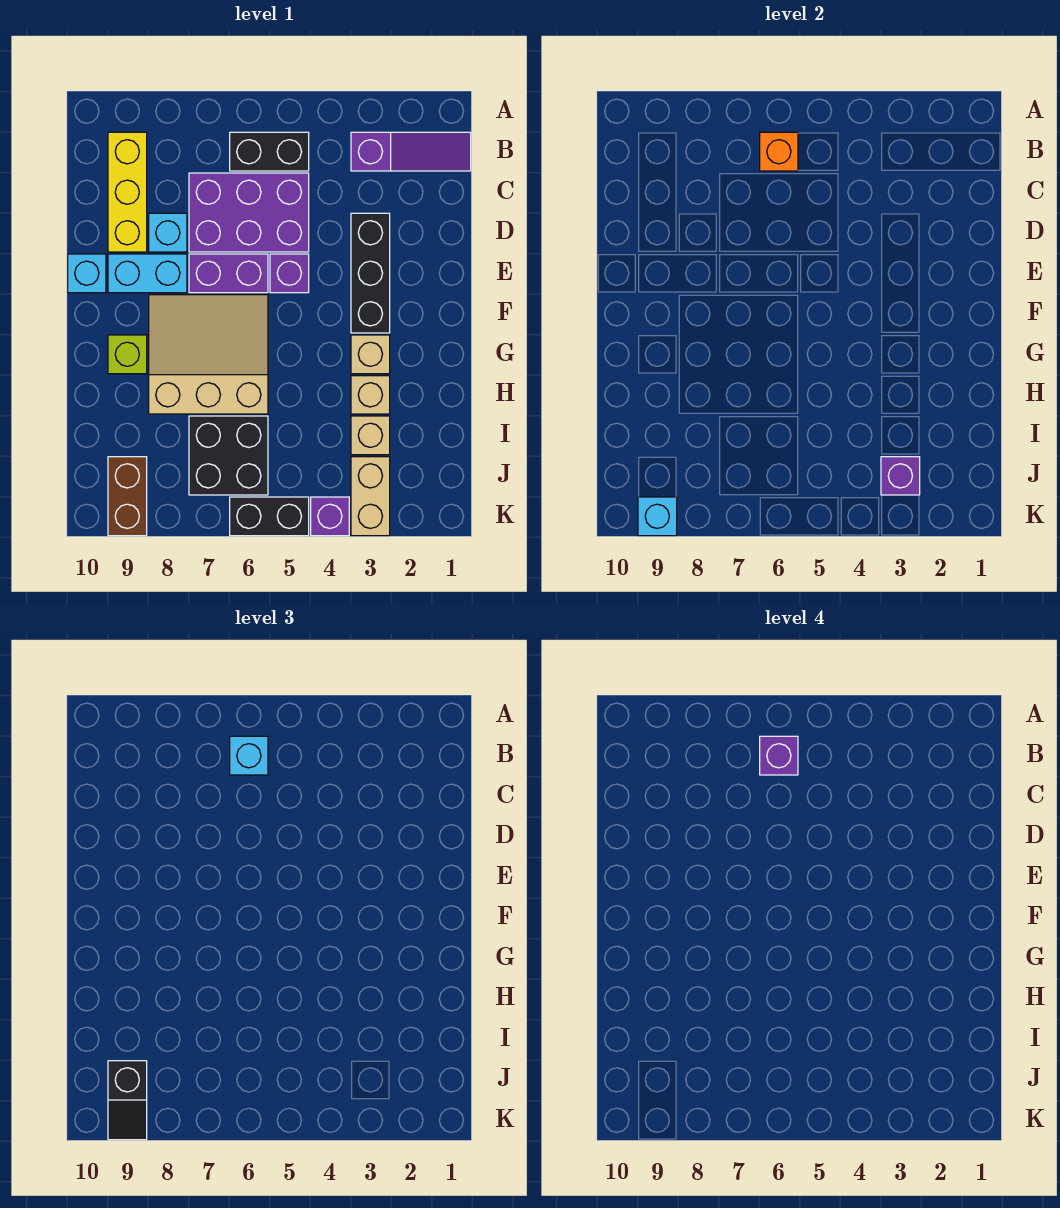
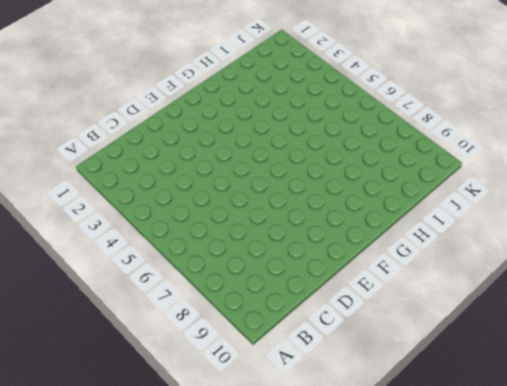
none -> purple 1x3 slope [351,132,471,171]
none -> black 1x2 brick [230,132,309,171]
none -> yellow 1x3 brick [108,132,147,252]

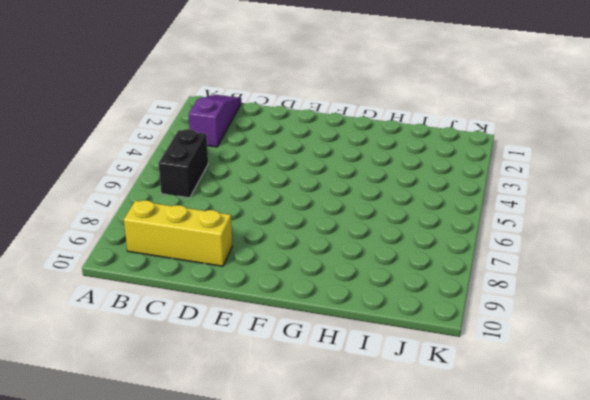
none -> purple 2x3 brick [189,173,309,252]
none -> black 1x3 brick [351,213,390,333]
none -> cyan 1x1 brick [149,213,187,252]

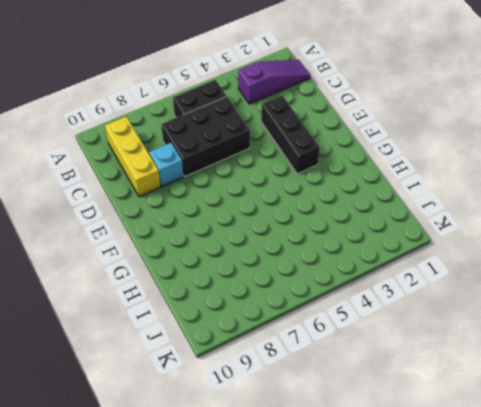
black 2x3 brick [161,97,250,176] -> purple 2x3 brick [189,173,309,252]
none -> purple 1x1 brick [270,254,309,293]
none -> purple 1x2 brick [189,254,268,293]
none -> cyan 1x2 brick [108,254,187,293]

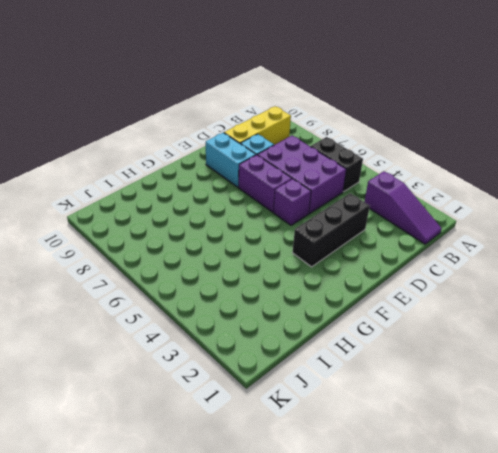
none -> cyan 1x1 brick [68,254,106,293]
none -> tan 3x3 slope [149,295,268,414]
none -> tan 1x1 brick [351,335,390,374]

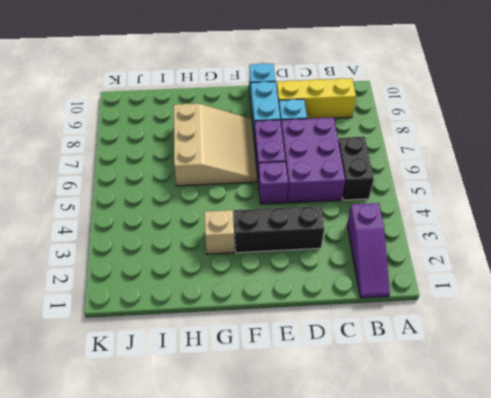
none -> lime 1x1 brick [108,335,147,374]
none -> tan 1x1 brick [351,376,390,414]
none -> tan 1x1 brick [351,416,390,455]

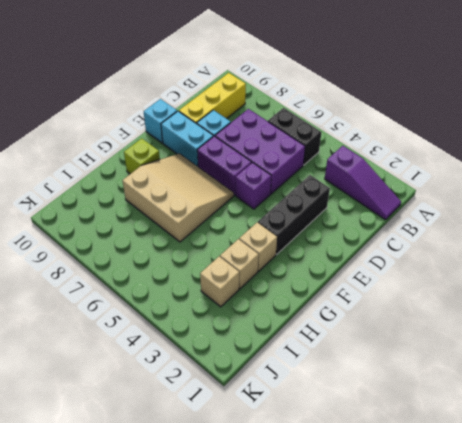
none -> black 2x2 brick [189,416,268,495]
none -> tan 1x2 brick [351,457,390,536]
none -> brown 1x2 brick [108,457,147,536]

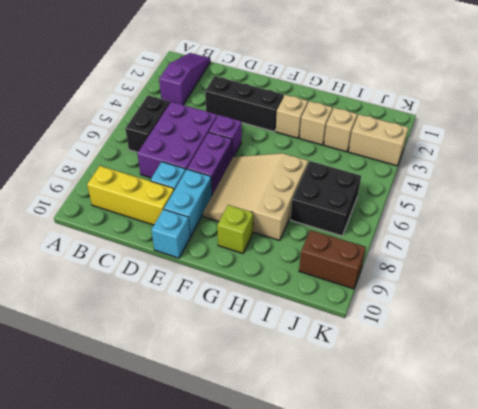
none -> purple 1x1 brick [311,497,349,536]
none -> black 1x2 brick [230,497,309,536]
none -> orange 1x1 brick [760,132,798,171]

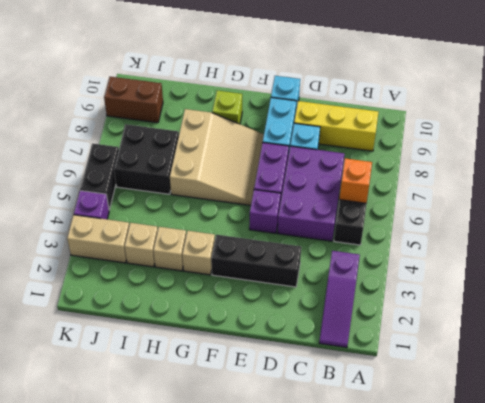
none -> purple 1x1 brick [881,457,920,495]
none -> cyan 1x1 brick [638,497,677,536]
none -> cyan 1x1 brick [230,736,268,775]

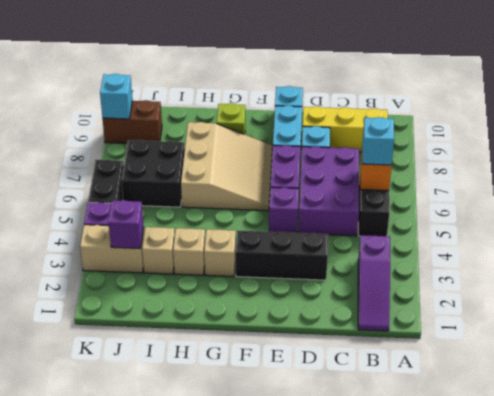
none -> black 1x2 slope [108,1061,147,1140]
none -> purple 1x1 brick [760,736,798,775]

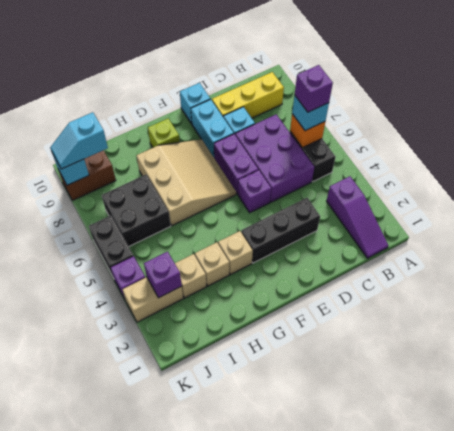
cyan 1x2 slope [50,112,108,169] -> black 1x2 slope [108,1061,147,1140]

